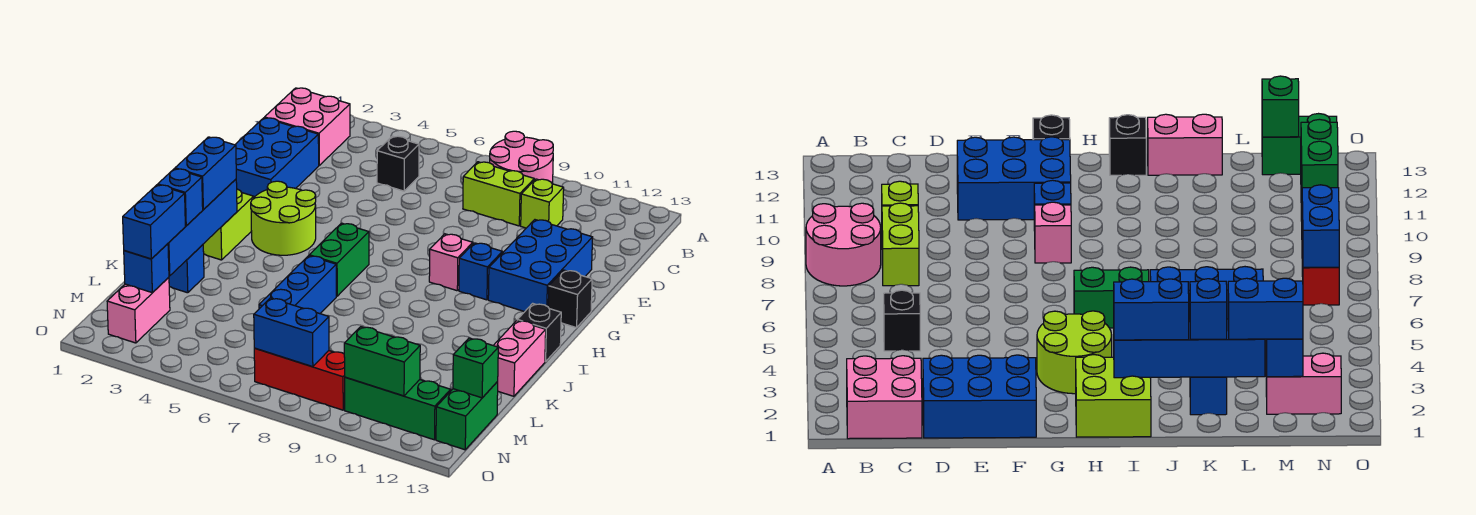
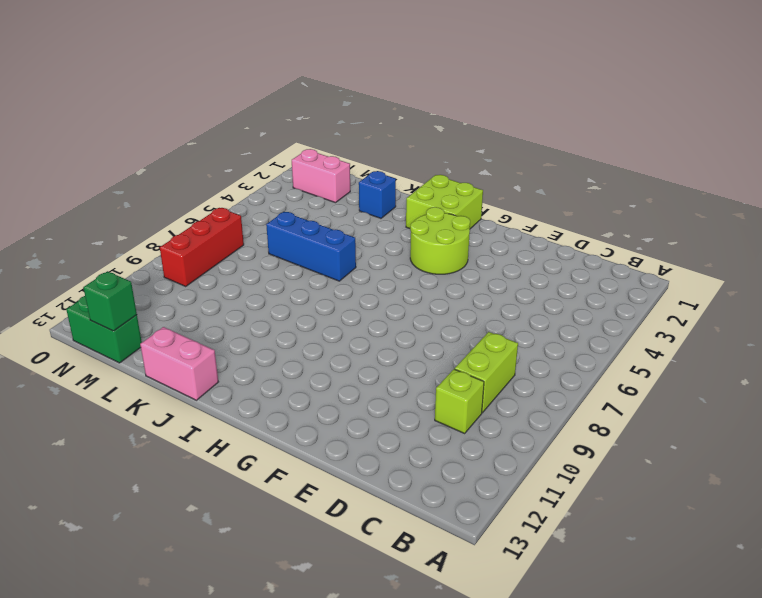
none -> pink 2x2 round brick [490,131,553,184]
none -> pink 2x2 brick [265,88,350,165]
none -> black 1x1 brick [377,136,419,191]

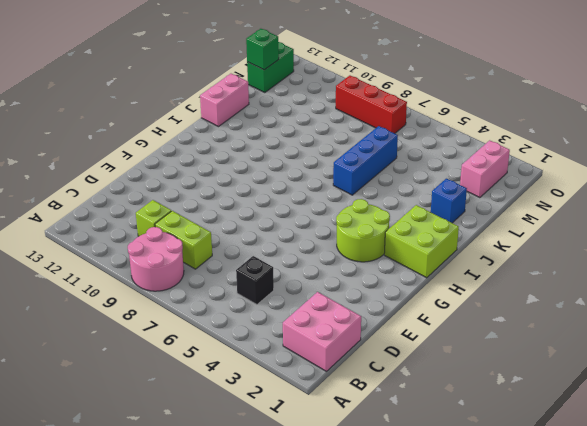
none -> blue 2x3 brick [235,118,319,197]
none -> blue 2x3 brick [488,220,593,312]
none -> pink 1x1 brick [429,234,473,291]

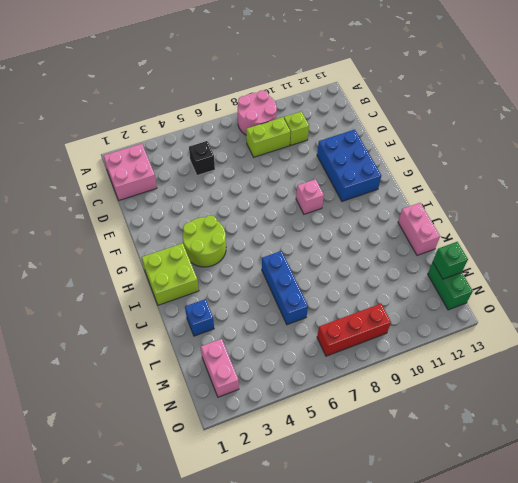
none -> blue 2x3 brick [235,118,319,197]
none -> blue 1x1 brick [459,243,502,300]
none -> black 1x1 brick [548,270,592,328]

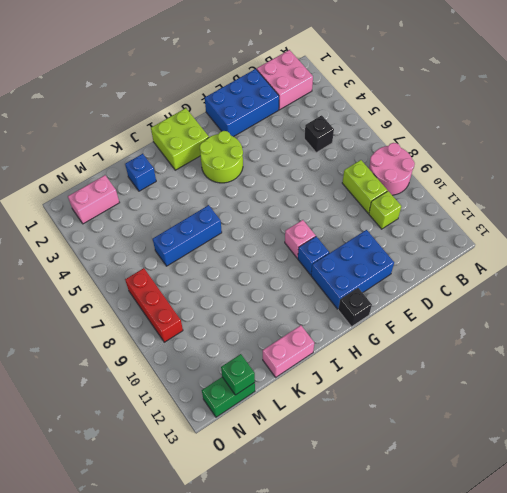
none -> green 1x2 brick [309,223,369,296]
none -> black 1x1 brick [517,303,561,362]
none -> green 1x3 brick [345,377,451,440]

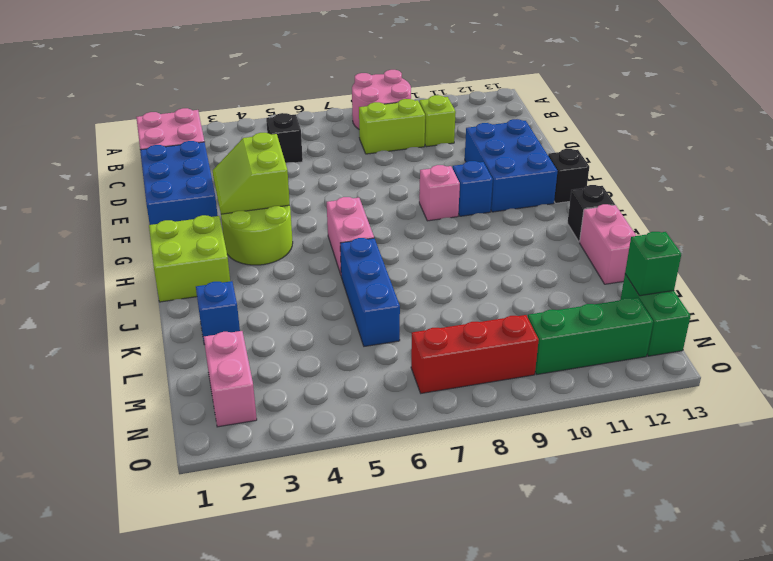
lime 2x2 slope [213,133,290,214] -> none
pink 1x2 brick [327,197,374,275] -> green 1x2 brick [309,223,369,296]
none -> blue 1x4 brick [168,179,237,276]
none -> blue 1x1 brick [124,244,169,293]
none -> blue 1x2 brick [254,298,329,367]

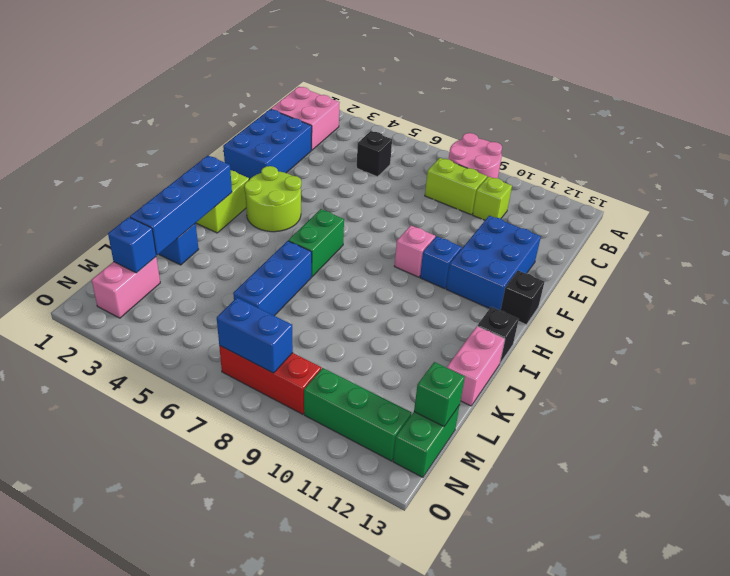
none -> green 1x2 brick [344,327,420,396]
none -> blue 1x2 brick [175,137,236,210]
none -> blue 1x1 brick [158,169,203,226]

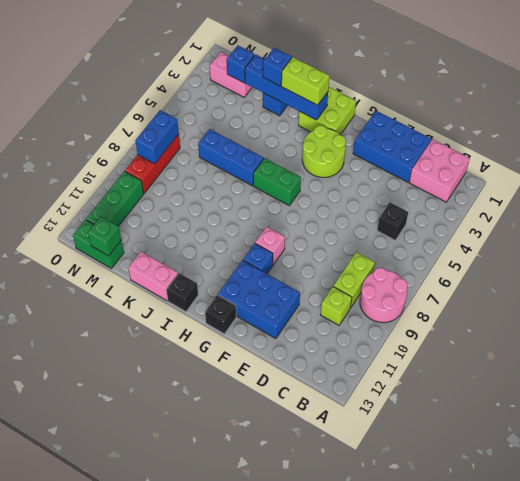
lime 1x2 brick [281,57,329,105] -> blue 1x2 brick [175,137,236,210]
none -> green 1x2 brick [344,327,420,396]
none -> blue 1x2 brick [123,185,185,259]

